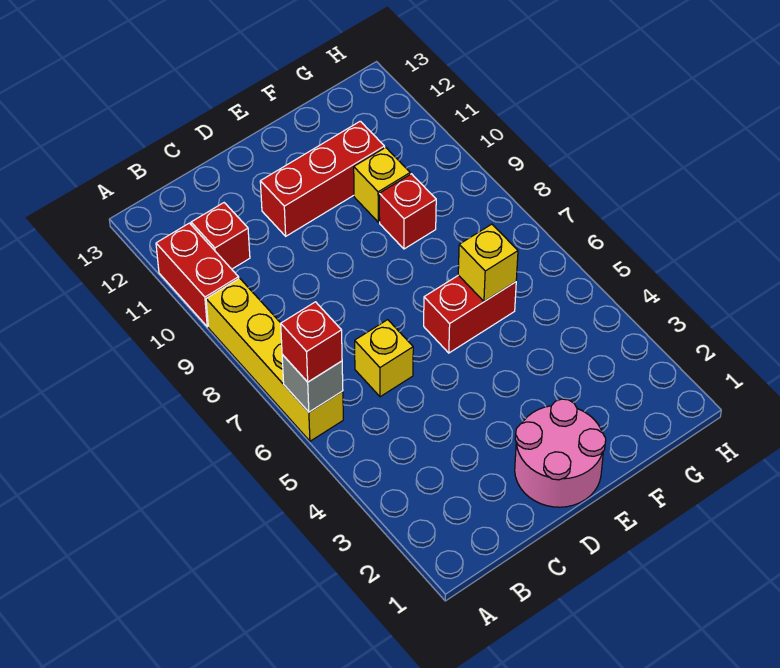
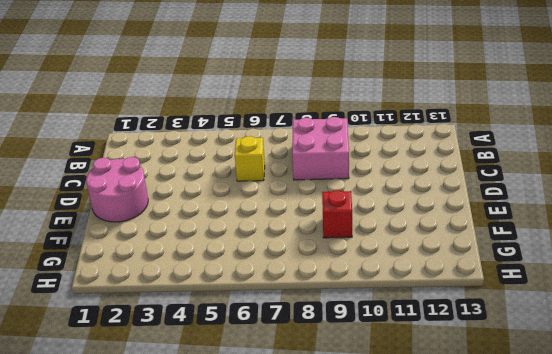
pink 2x2 brick [292,117,349,180] -> none
none -> yellow 1x4 brick [206,278,343,441]
none -> red 1x2 brick [156,223,239,327]
none -> red 1x1 brick [191,203,250,269]

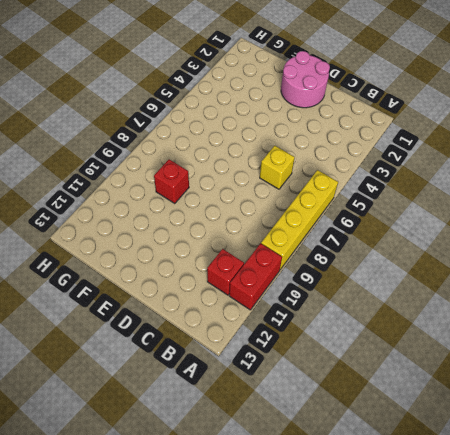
none -> red 1x3 brick [260,121,385,236]
none -> red 1x2 brick [424,275,516,353]
none -> yellow 1x1 brick [354,147,410,222]

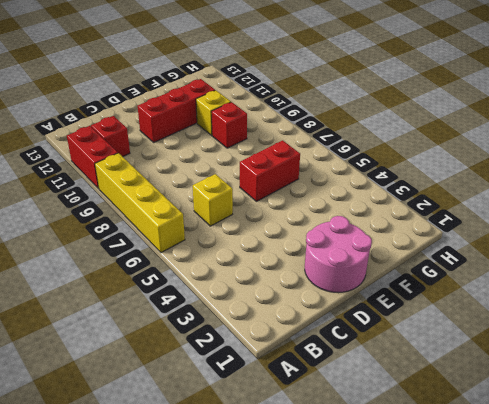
none -> grey 1x1 brick [282,355,343,412]
none -> yellow 1x1 brick [458,224,518,301]
none -> red 1x1 brick [281,302,342,382]

